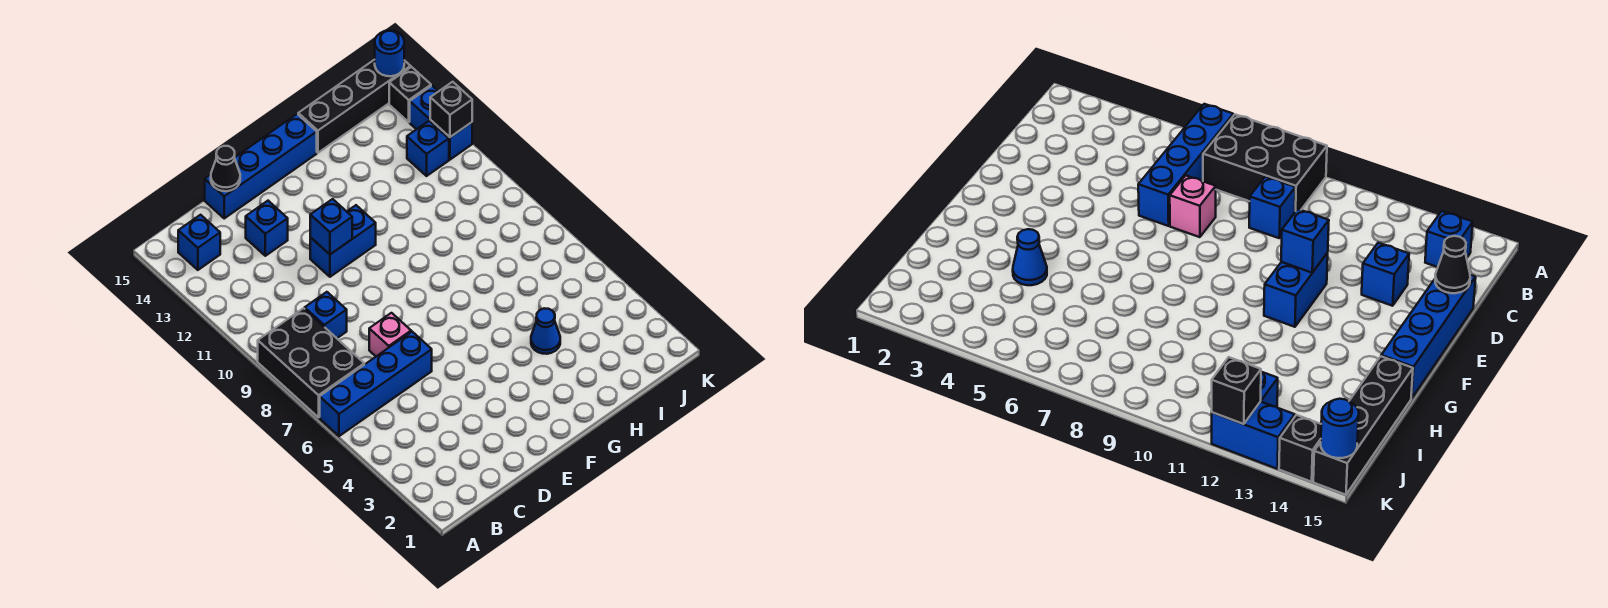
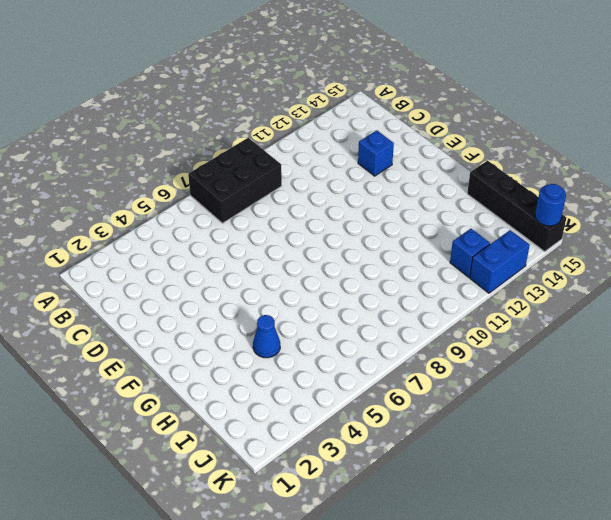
none -> blue 1x4 brick [320,332,432,436]
none -> blue 1x1 brick [178,215,220,270]
none -> blue 1x1 brick [305,292,347,338]

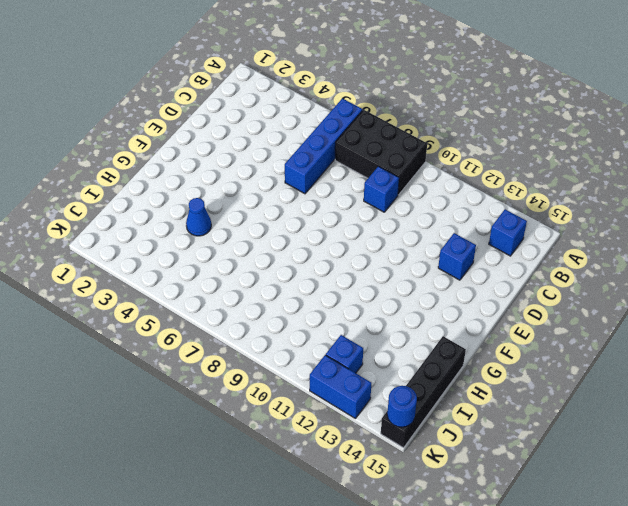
none -> pink 1x1 brick [369,313,411,356]
none -> blue 1x4 brick [205,114,317,218]
none -> blue 1x2 brick [310,205,376,277]

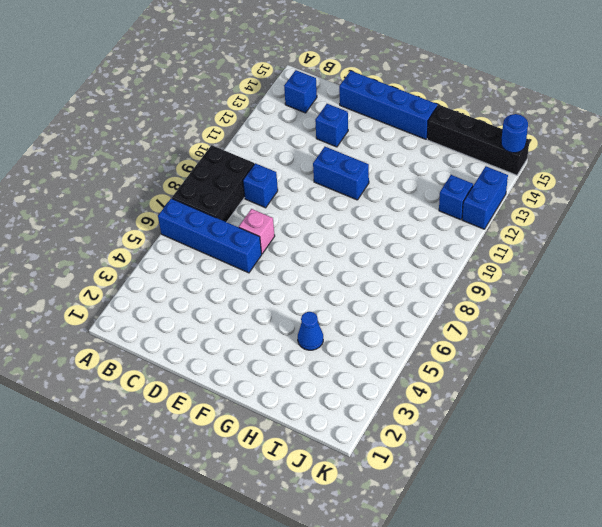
none -> black 1x1 brick [389,67,431,122]
none -> black 1x1 cone [211,146,240,191]
none -> blue 1x1 brick [310,199,352,254]

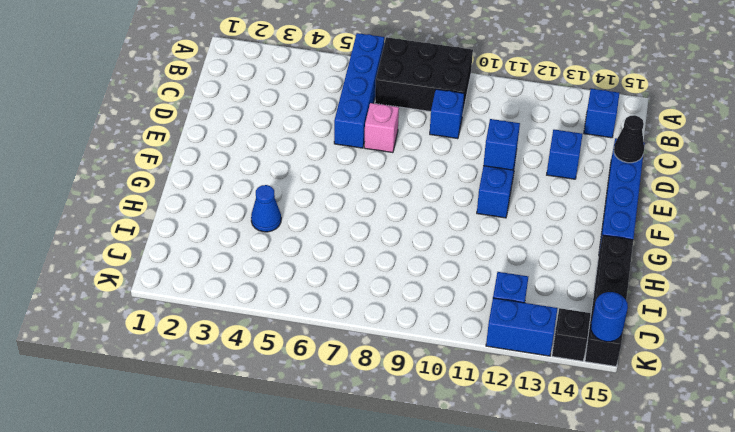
none -> black 1x1 brick [430,82,472,137]

